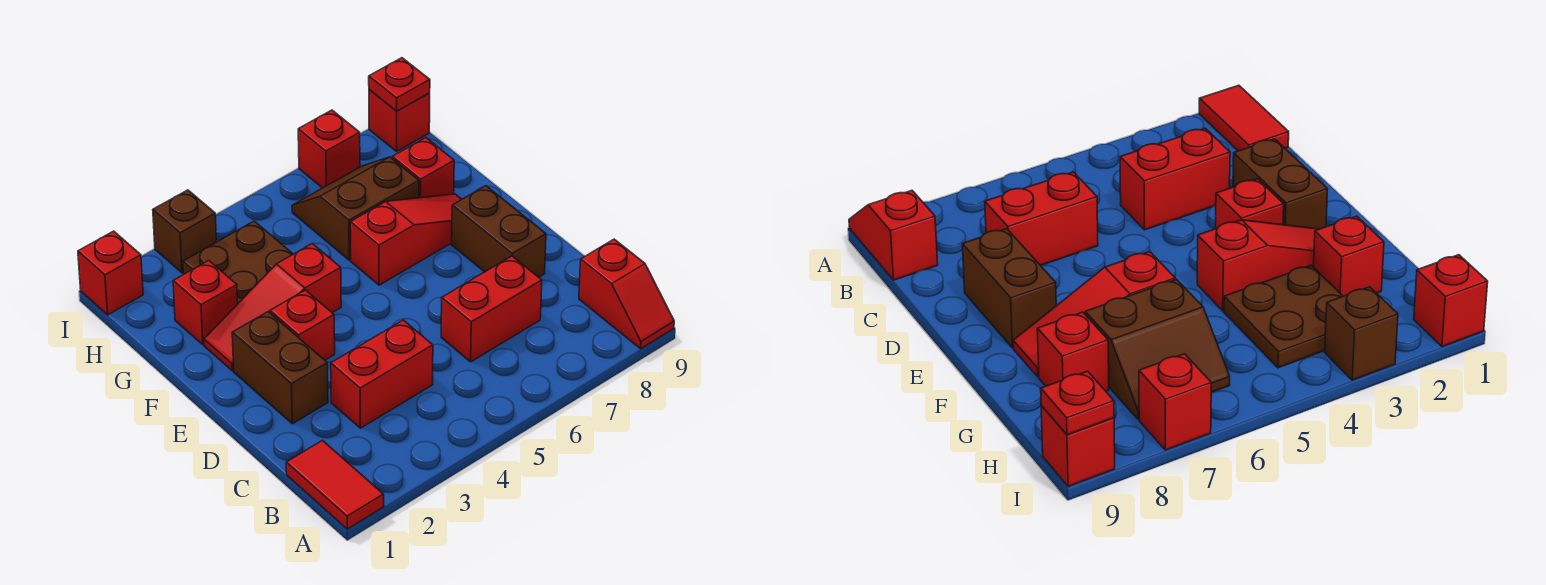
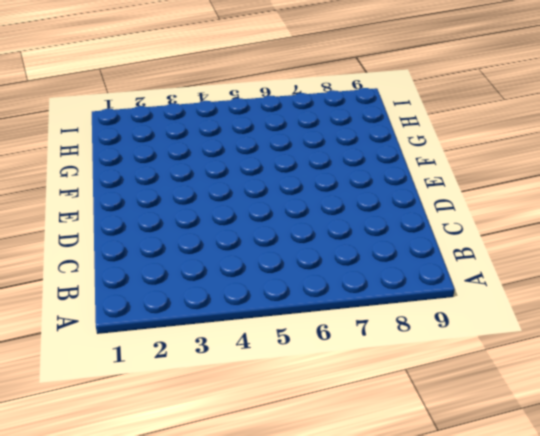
none -> red 1x2 tile [286,441,384,529]
none -> red 1x2 slope [579,239,674,349]
none -> red 1x2 brick [331,320,433,428]

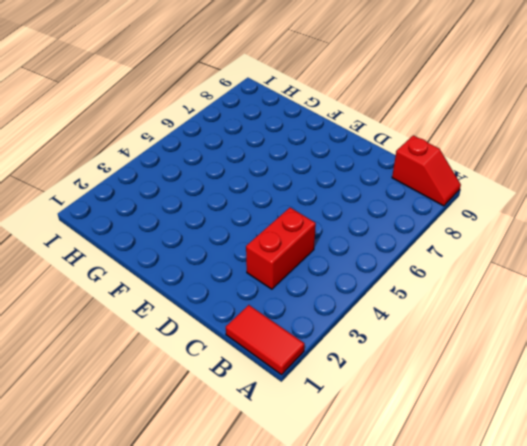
none -> red 1x2 brick [441,256,542,362]
none -> brown 1x2 brick [232,312,328,424]
none -> brown 1x2 brick [452,186,546,277]

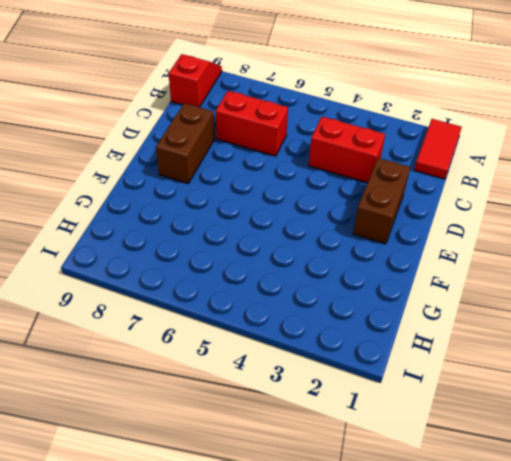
none -> red 1x1 brick [270,290,335,360]
none -> red 1x3 slope [204,244,341,371]
none -> red 1x3 slope [350,194,462,285]

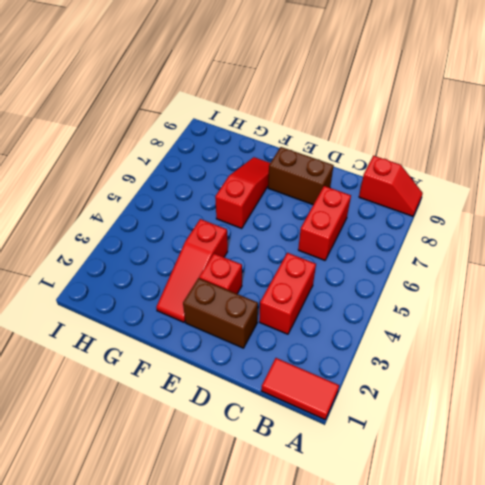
none -> red 1x1 brick [173,260,238,345]
none -> brown 2x2 plate [183,221,293,303]
none -> brown 2x2 slope [292,157,419,260]

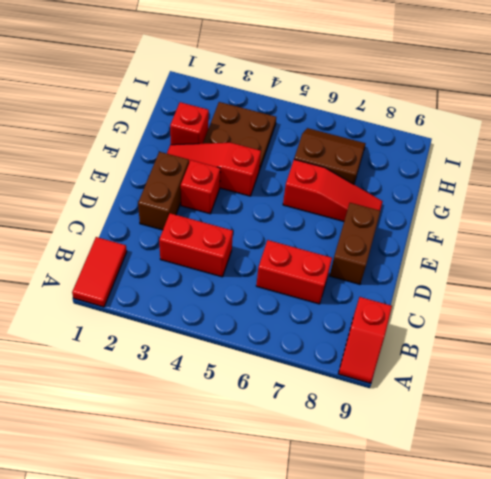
none -> red 1x1 brick [392,138,454,198]
none -> red 1x1 brick [78,231,143,315]
none -> brown 1x1 brick [153,190,216,273]

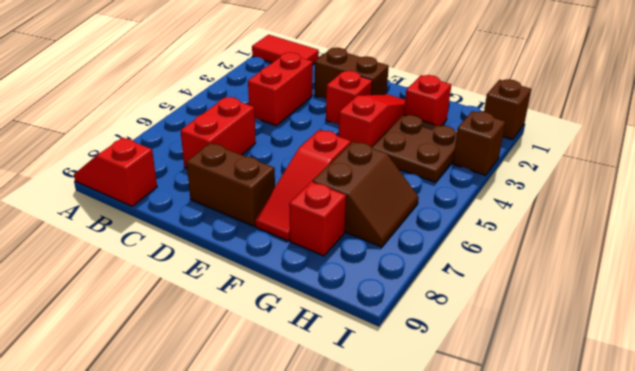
brown 1x1 brick [484,79,531,140] -> red 1x1 brick [78,231,143,315]
none -> red 1x1 brick [298,110,360,188]
none -> red 1x1 brick [369,90,430,151]
none -> red 1x1 plate [369,58,430,111]

